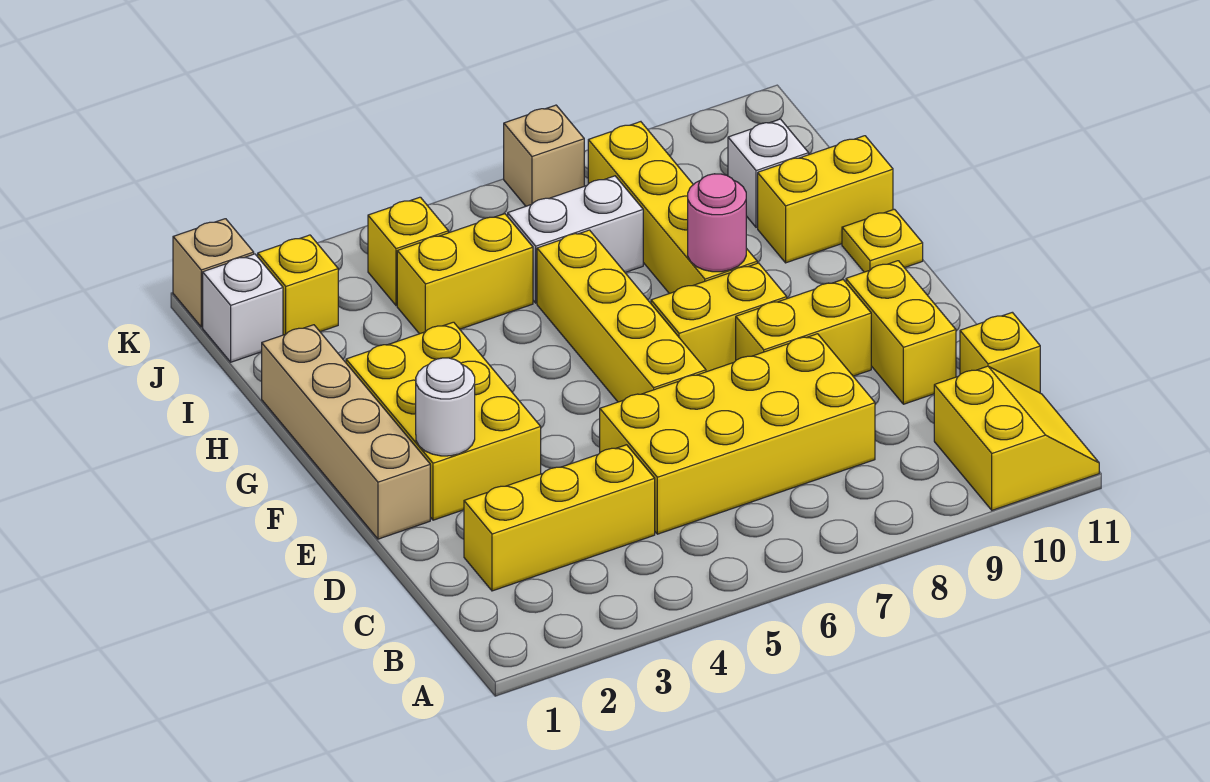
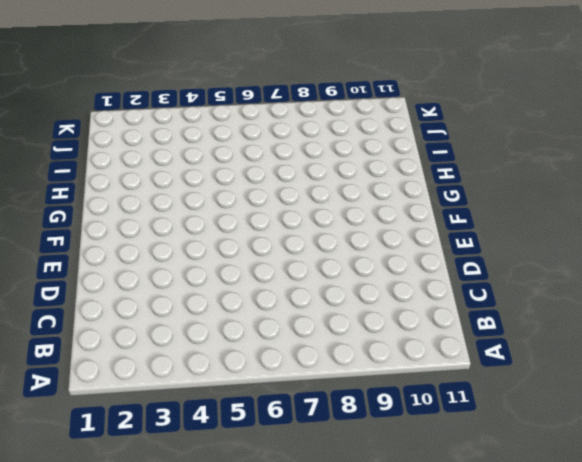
none -> yellow 2x2 slope [934,366,1099,510]
none -> yellow 1x3 brick [464,445,655,591]
none -> yellow 2x4 brick [600,334,875,534]

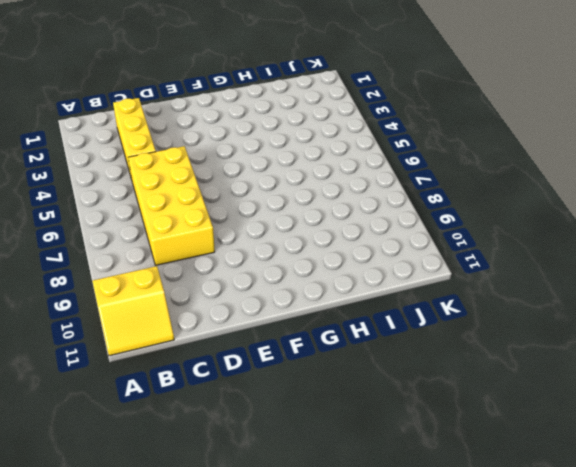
none -> yellow 1x1 brick [960,312,1040,393]
none -> yellow 1x2 brick [846,261,956,404]
none -> tan 1x4 brick [262,325,430,539]

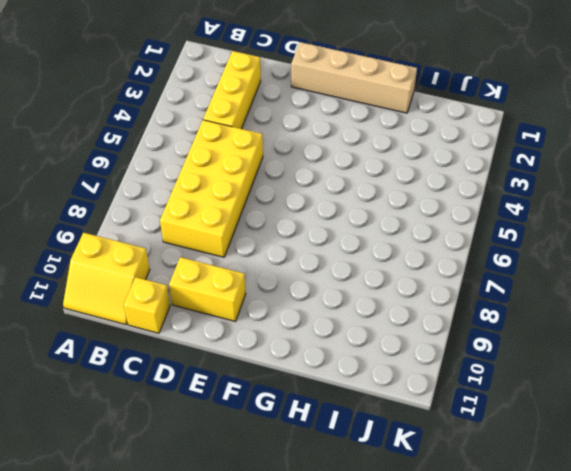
none -> yellow 2x3 brick [346,322,541,520]
none -> yellow 1x4 brick [537,230,706,402]
none -> yellow 1x2 brick [736,280,871,376]

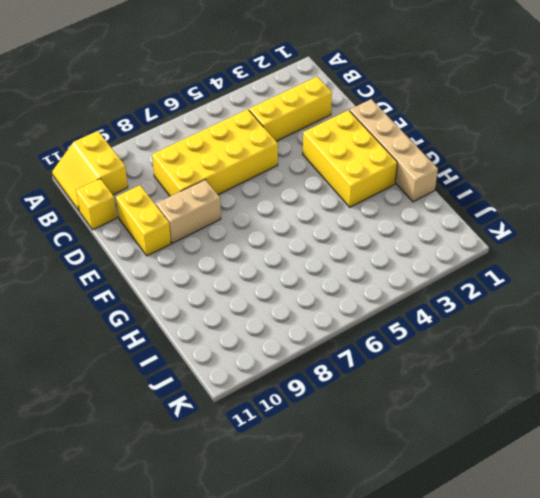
tan 1x2 brick [156,180,221,243] -> yellow 1x2 brick [736,280,871,376]
none -> yellow 1x4 brick [537,230,706,402]
none -> yellow 1x2 brick [651,263,787,372]
none -> yellow 1x4 brick [588,122,757,294]

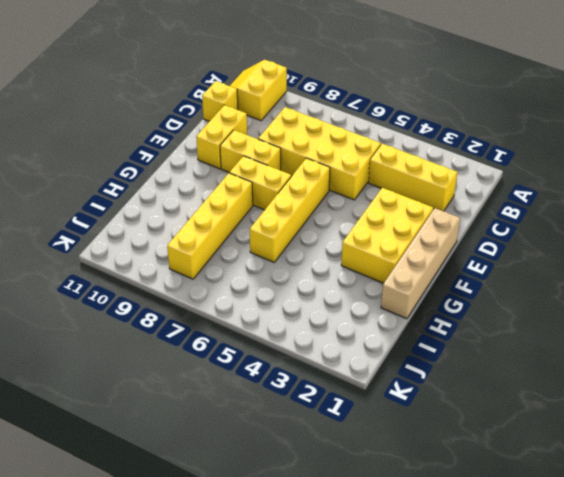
none -> yellow 1x1 plate [842,209,923,272]
none -> yellow 1x2 brick [758,136,893,263]
none -> yellow 1x2 brick [397,214,533,334]

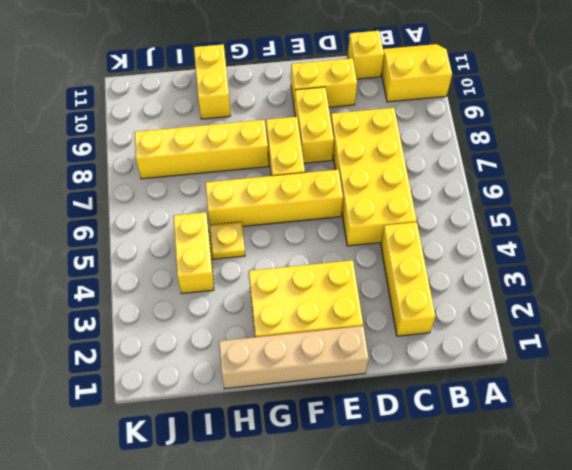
yellow 1x1 plate [210,222,245,259] -> yellow 1x1 plate moved to [842,209,923,272]
none -> white 1x2 brick [508,176,643,303]
none -> white 1x1 brick [728,119,809,227]
none -> white 1x1 brick [203,254,283,362]

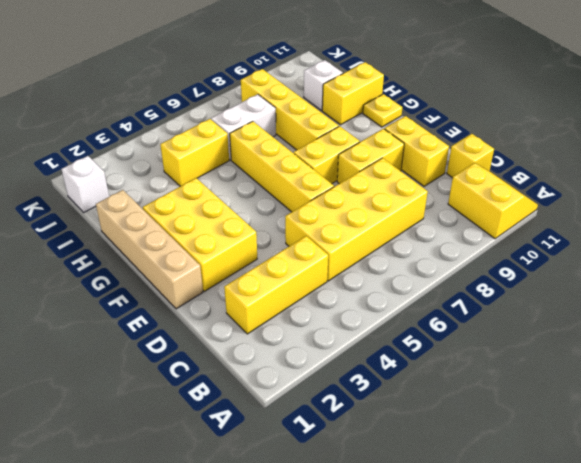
none -> yellow 1x1 brick [258,235,338,335]
none -> yellow 1x1 brick [368,197,448,306]
none -> tan 1x1 brick [173,219,254,327]

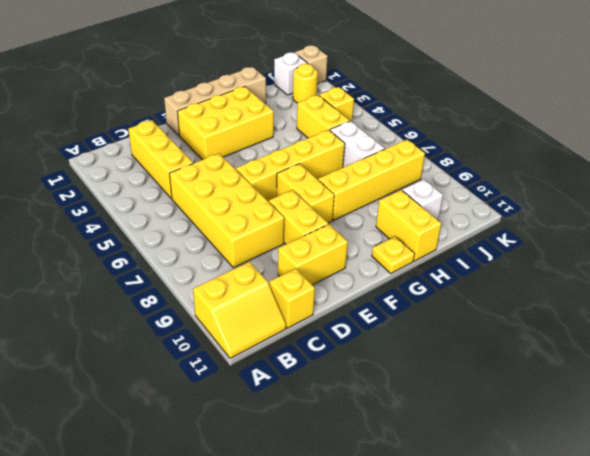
yellow 1x1 round brick [293,64,318,103] -> yellow 1x1 brick [258,235,338,335]
none -> tan 1x1 brick [504,105,584,206]
none -> white 1x1 round brick [416,358,475,456]
none -> pink 1x1 round brick [688,174,746,272]

